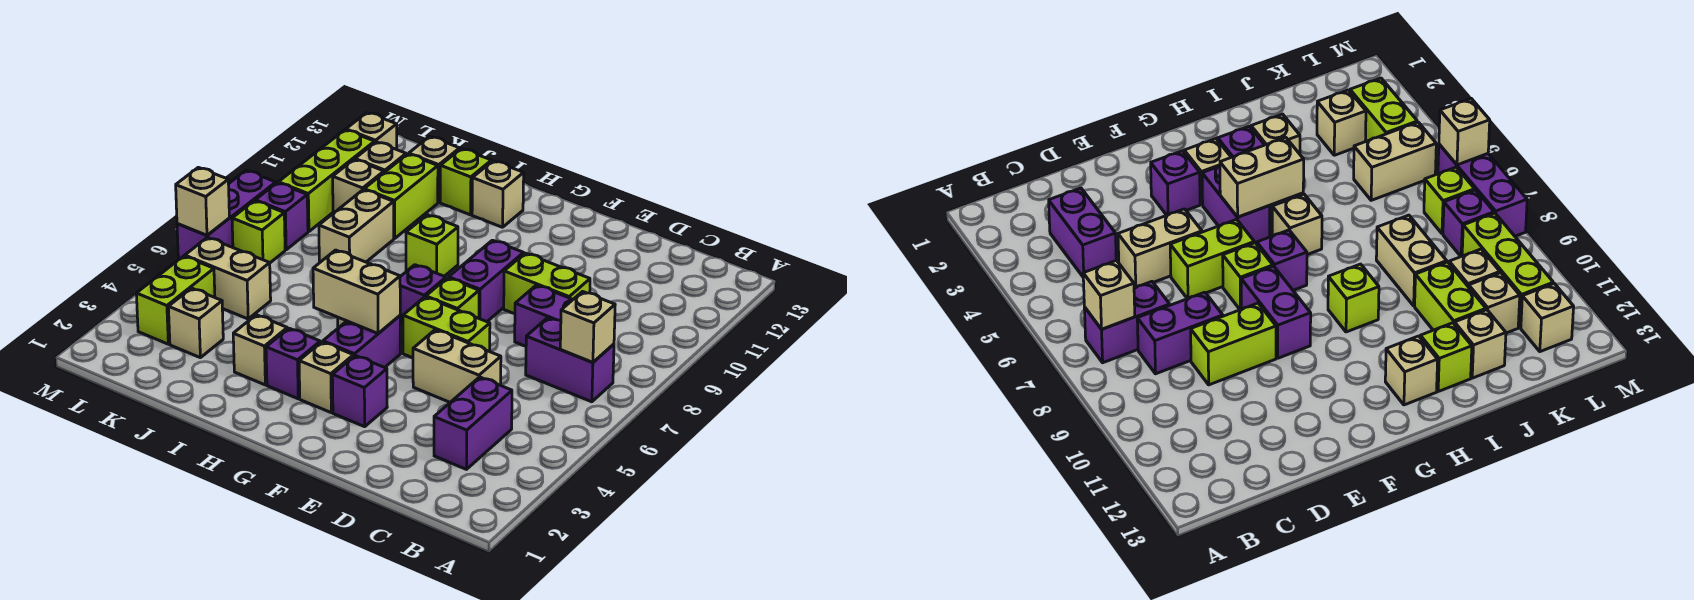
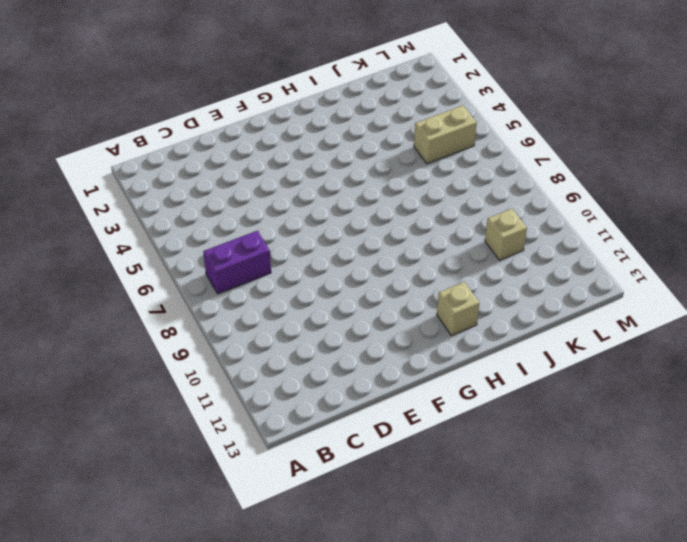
none -> purple 1x2 brick [434,377,512,469]
none -> purple 1x2 brick [515,285,573,346]
none -> tan 1x2 brick [413,330,501,402]
none -> lime 1x2 brick [504,253,590,314]

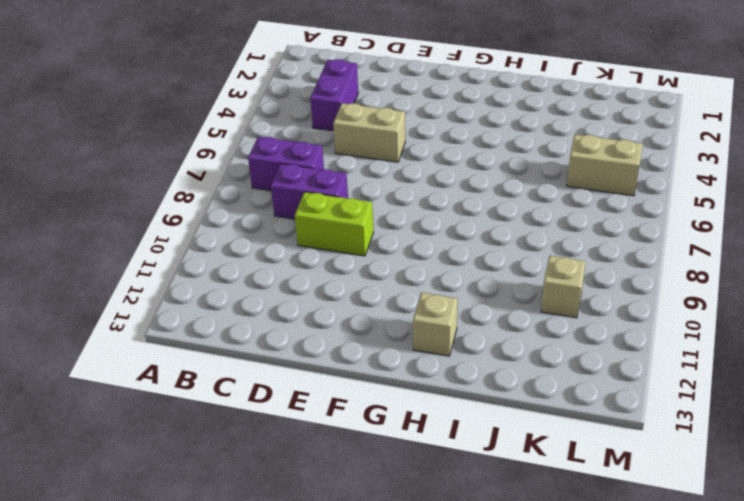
none -> lime 1x2 brick [403,297,490,358]
none -> purple 1x1 brick [332,356,387,427]
none -> lime 1x1 brick [426,278,479,318]
none -> purple 1x2 brick [449,240,524,322]

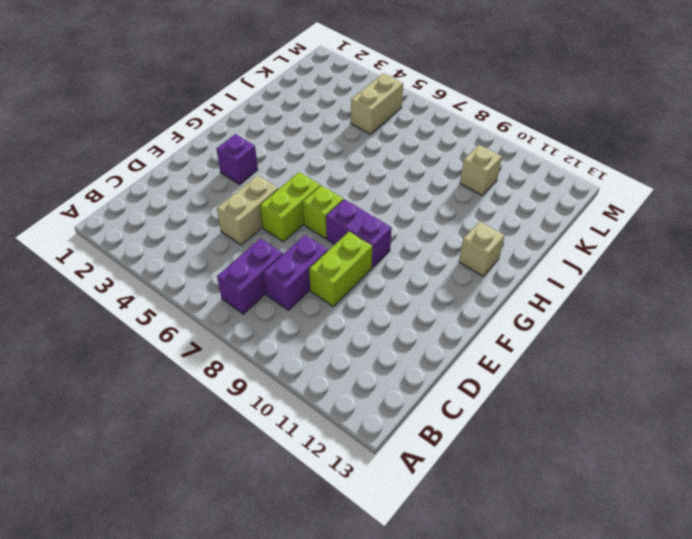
none -> purple 1x2 brick [434,377,512,469]
none -> tan 1x1 brick [299,342,353,412]
none -> purple 1x2 brick [323,316,401,368]
none -> purple 1x1 brick [400,265,446,325]

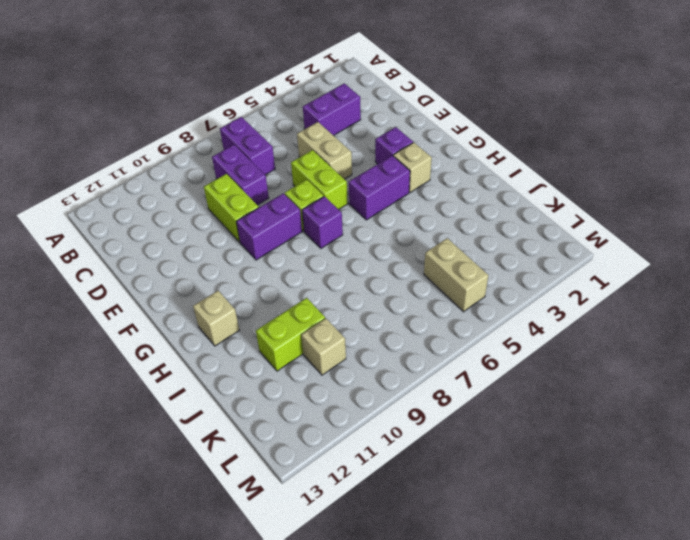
none -> purple 1x1 brick [266,328,320,399]
none -> tan 1x1 brick [1272,194,1322,255]
none -> lime 1x1 brick [406,215,458,276]
none -> tan 1x1 brick [233,315,287,385]

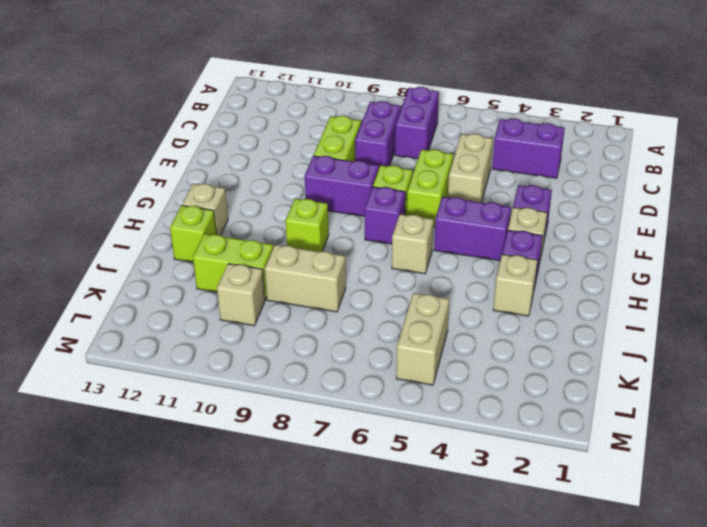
none -> tan 1x1 brick [409,137,460,202]
none -> tan 1x1 brick [168,288,223,358]
none -> tan 1x1 brick [355,142,406,172]
none -> lime 1x2 brick [136,256,215,344]

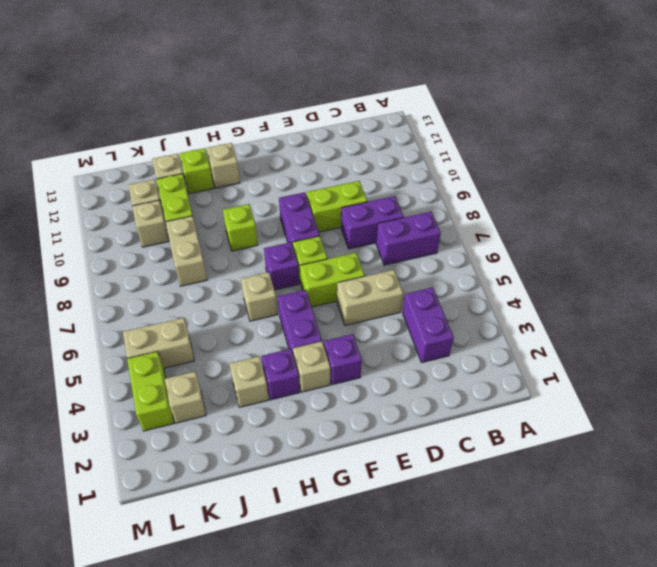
none -> lime 1x1 brick [232,201,285,263]
none -> purple 1x1 brick [255,183,308,250]
none -> lime 1x3 brick [278,130,375,232]
none -> tan 1x1 brick [346,113,397,149]

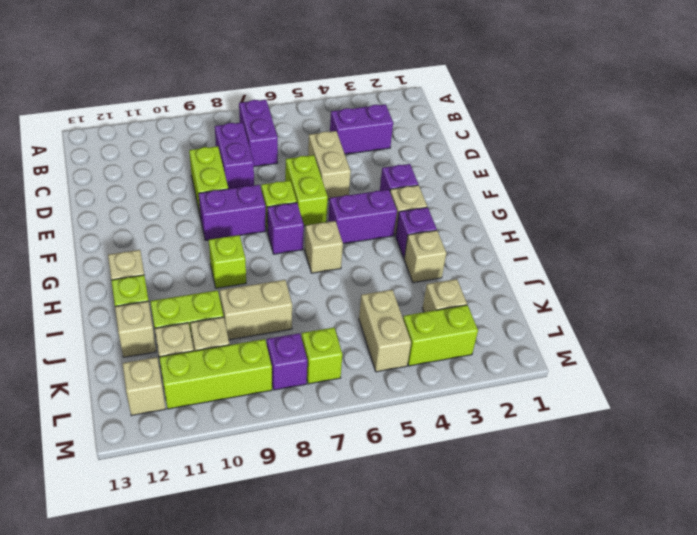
none -> purple 1x3 brick [177,170,276,260]
none -> tan 1x1 brick [560,292,615,363]
none -> tan 1x2 brick [313,250,400,333]
none -> tan 1x1 brick [176,167,229,235]

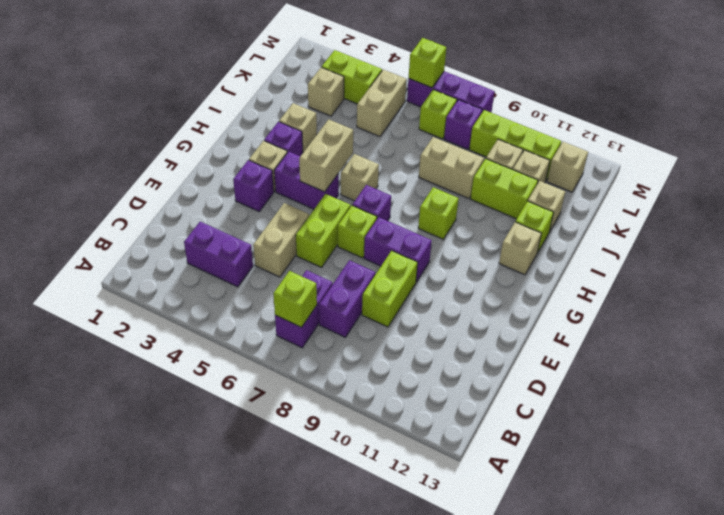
lime 1x1 brick [273,271,317,327] -> tan 1x1 brick [560,292,615,363]
lime 1x1 brick [409,38,446,88] -> tan 1x1 brick [176,167,229,235]

